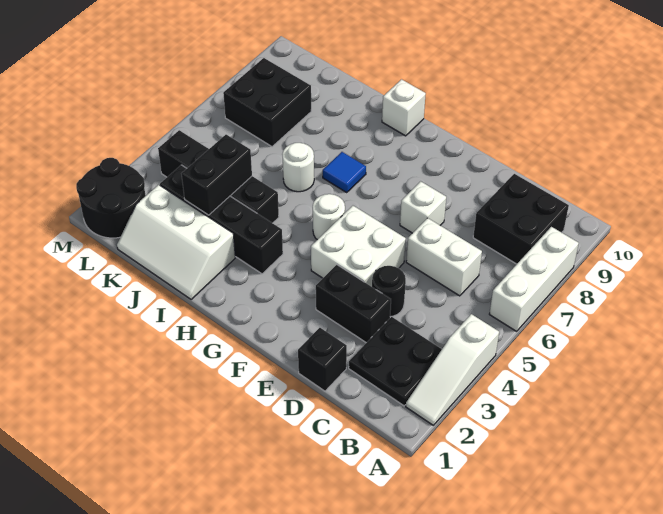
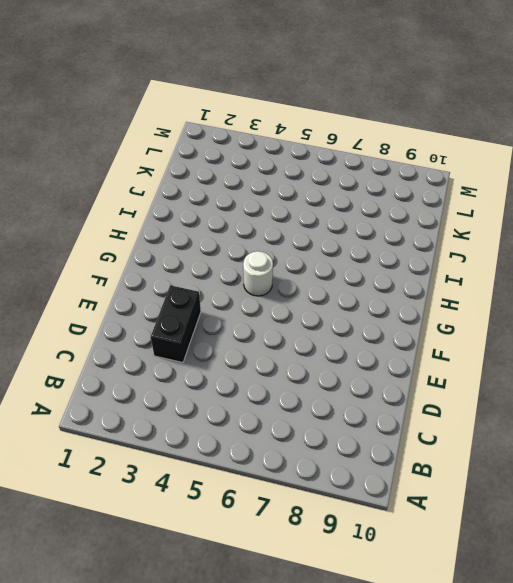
none -> white 1x3 slope [406,314,499,425]
none -> white 1x3 brick [489,227,579,331]
none -> black 2x2 plate [349,317,442,406]

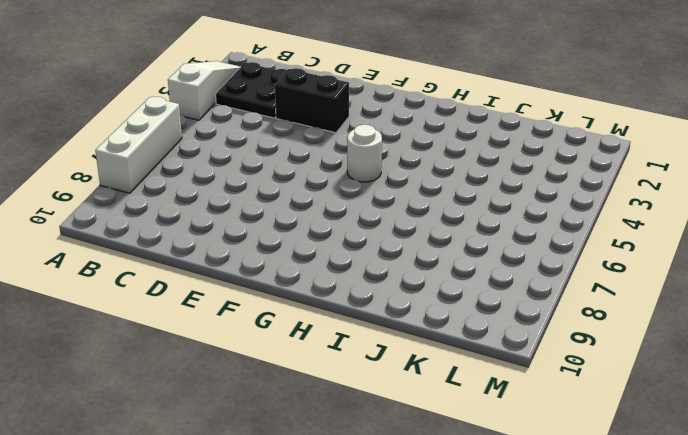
none -> black 2x2 brick [473,174,569,264]
none -> white 1x2 brick [406,218,482,296]
none -> black 1x1 brick [298,328,347,391]

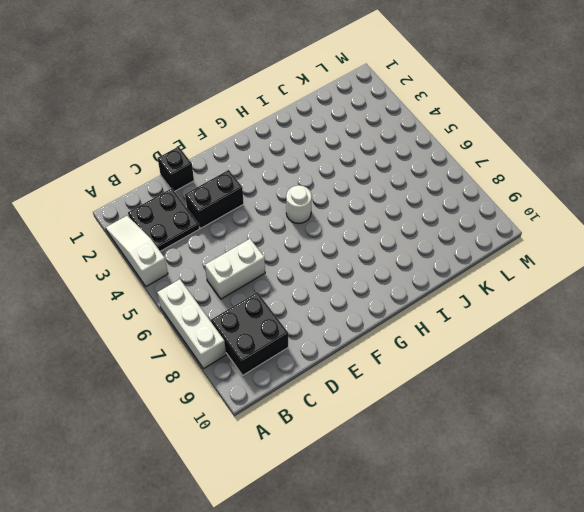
none -> black 1x1 round brick [372,266,406,317]
none -> white 2x2 brick [311,206,406,287]
none -> white 1x1 brick [400,181,446,233]

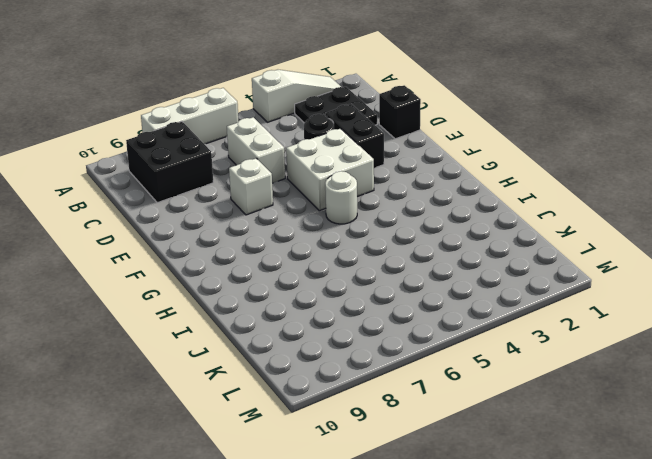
none -> black 1x4 brick [160,165,283,274]
none -> blue 1x1 tile [323,152,366,192]
none -> white 1x1 brick [382,79,426,136]

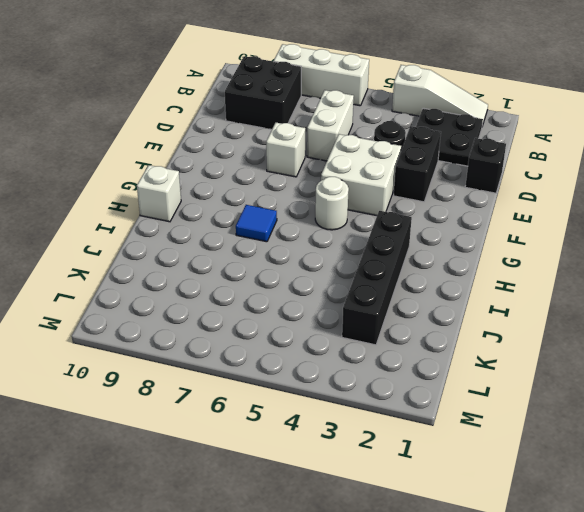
none -> white 2x3 slope [117,185,235,299]
none -> black 1x4 brick [158,130,279,223]
none -> white 1x1 round brick [283,143,314,192]

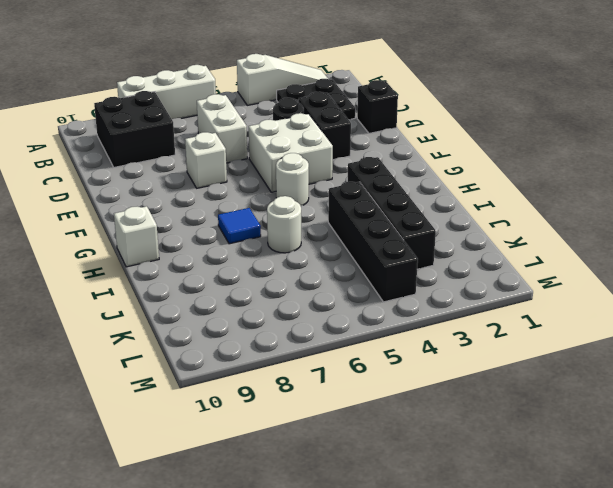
none -> white 2x3 slope [117,185,235,299]
none -> black 2x2 brick [223,58,311,147]
none -> black 2x2 round brick [76,158,146,238]

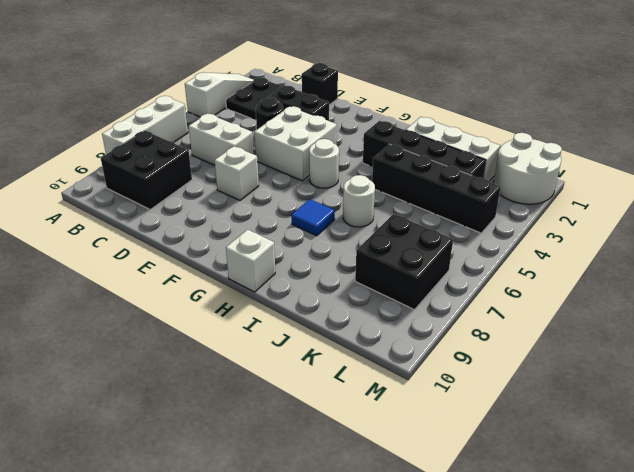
white 2x2 round brick [494,133,562,204] -> black 2x2 round brick [76,158,146,238]
none -> black 1x2 brick [182,135,252,215]

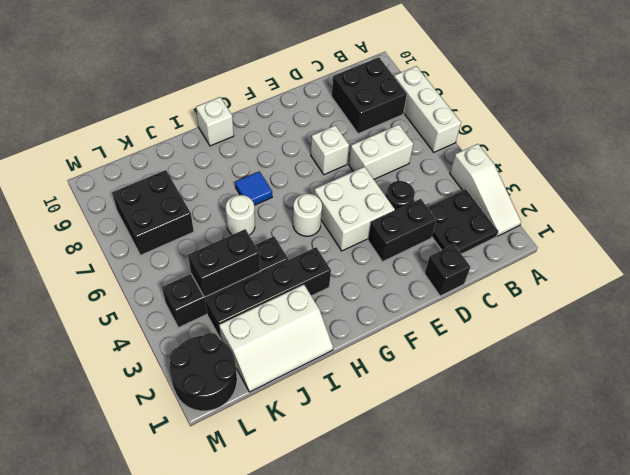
black 1x2 brick [188,229,260,297] -> black 1x2 brick turned to [182,135,252,215]

